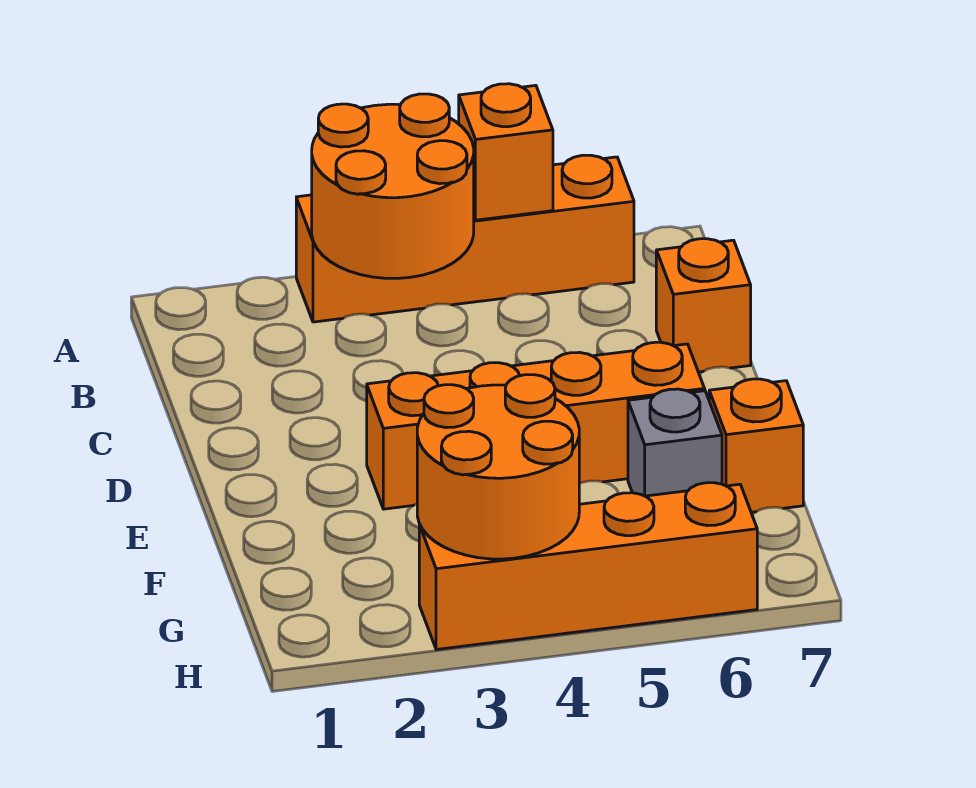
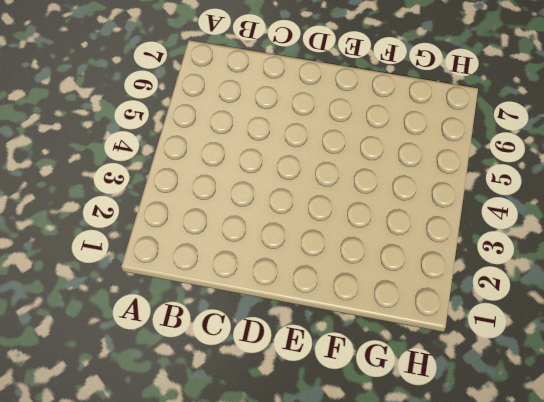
none -> orange 1x4 brick [296,155,634,322]
none -> orange 1x1 brick [656,239,751,372]

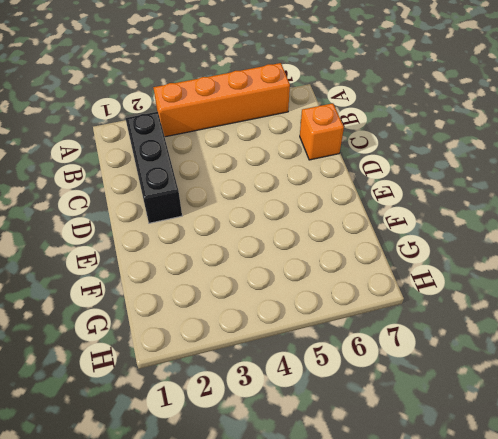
black 1x3 brick [125,112,182,223] -> none
none -> orange 1x4 brick [367,342,705,509]
none -> grey 1x1 brick [628,389,722,496]

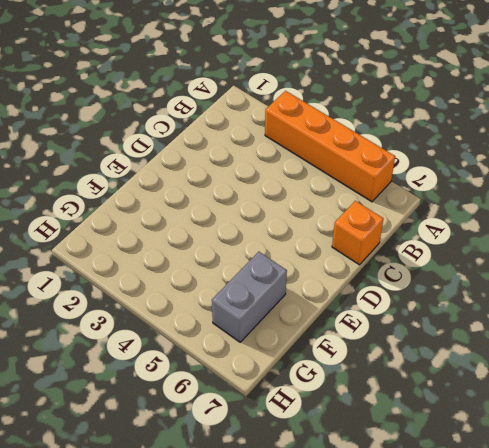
grey 1x2 brick [212,252,287,342] -> grey 1x1 brick [628,389,722,496]
none -> orange 1x4 brick [367,342,705,509]
none -> orange 1x1 brick [709,379,803,512]

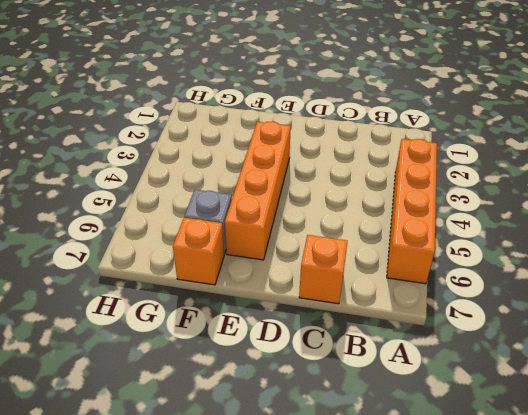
none -> orange 1x4 brick [419,483,757,650]
none -> orange 2x2 round brick [312,94,474,278]

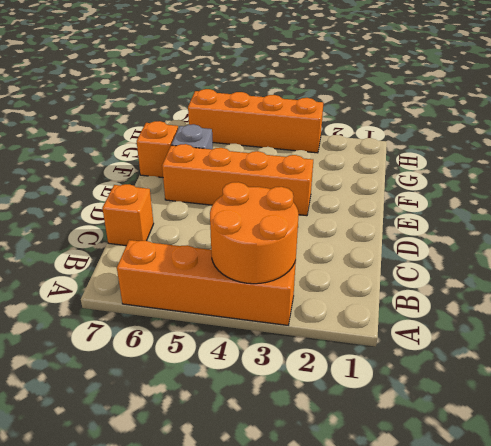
none -> orange 1x1 brick [459,84,553,220]
none -> orange 2x2 round brick [417,375,579,559]

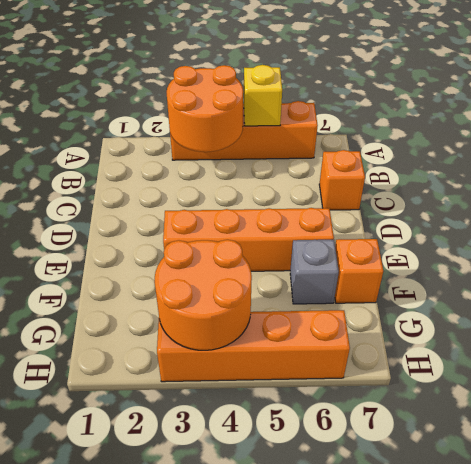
yellow 1x1 brick [244,65,282,126] -> orange 1x1 brick [459,84,553,220]

